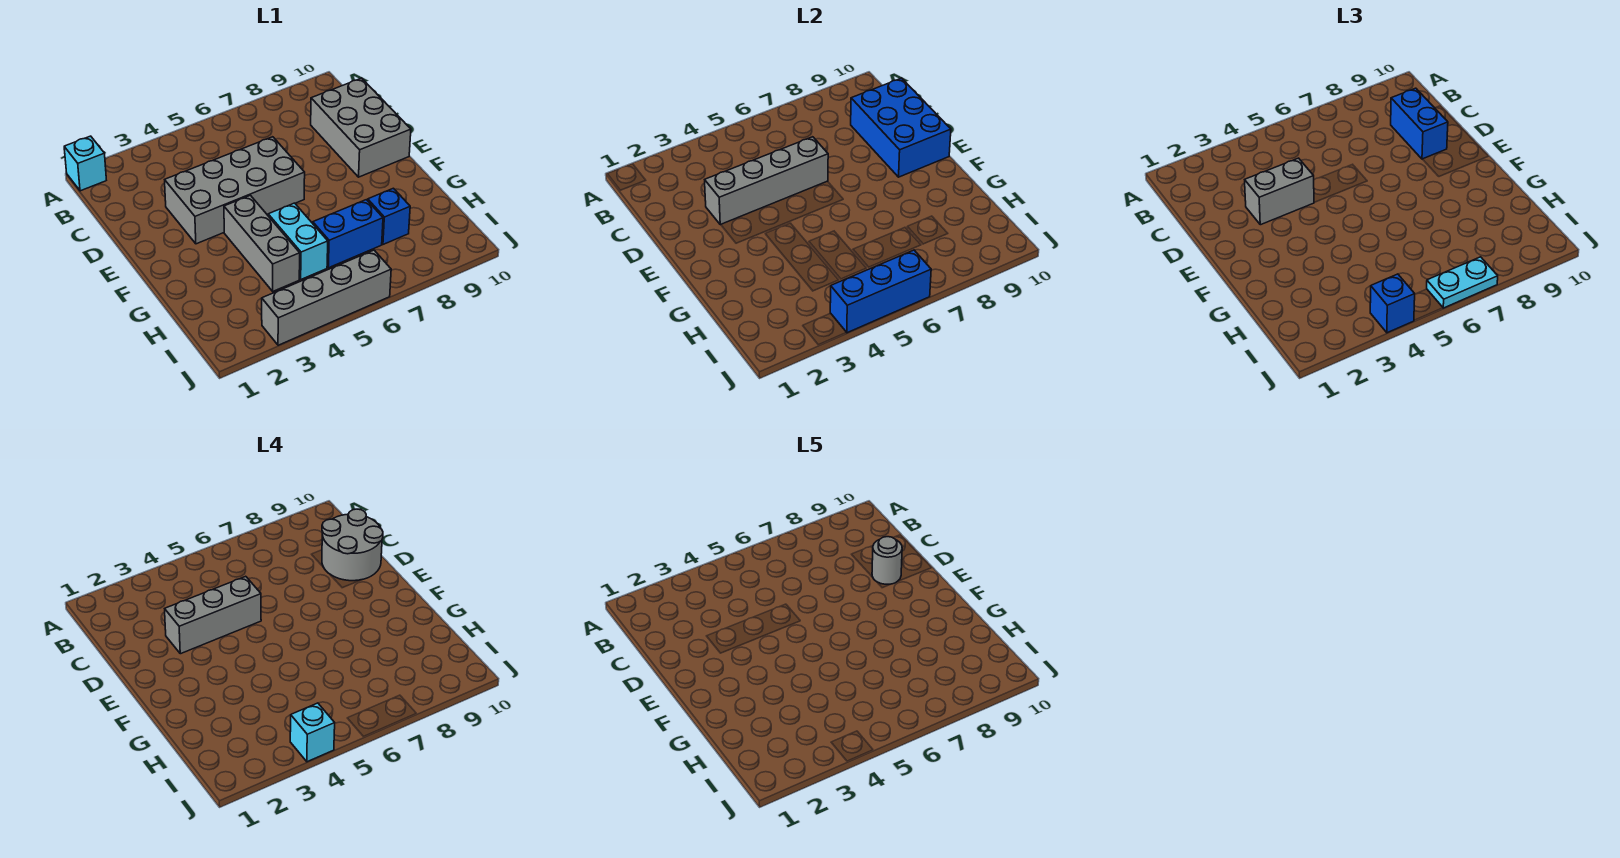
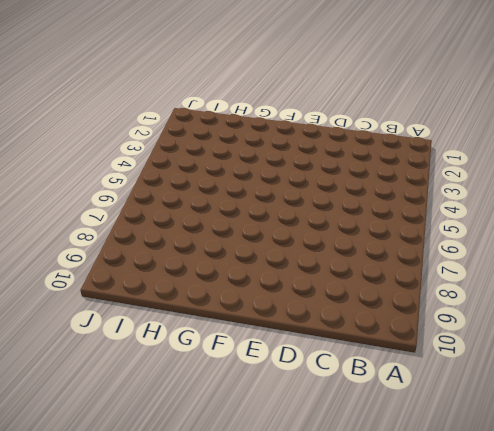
none -> cyan 1x1 brick [64,136,106,191]
none -> grey 2x3 brick [311,78,411,177]
none -> grey 2x4 brick [165,137,305,244]

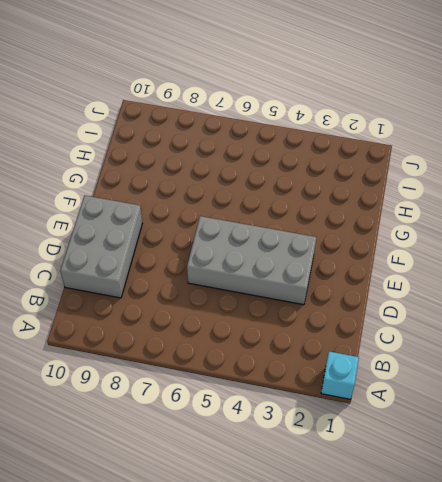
none -> grey 1x3 brick [224,195,300,291]
none -> cyan 1x2 brick [268,203,328,279]
none -> blue 1x2 brick [313,200,383,268]

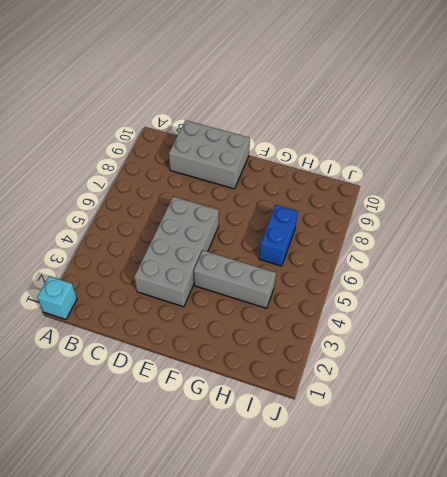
none -> cyan 1x2 brick [268,203,328,279]
none -> blue 1x1 brick [368,188,410,244]
none -> grey 1x4 brick [262,250,391,345]

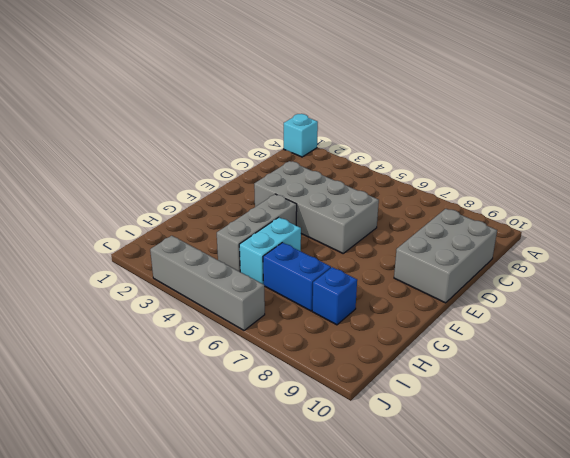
none -> blue 2x3 brick [851,78,951,177]
none -> grey 1x4 brick [705,137,828,225]
none -> blue 1x3 brick [830,250,931,333]

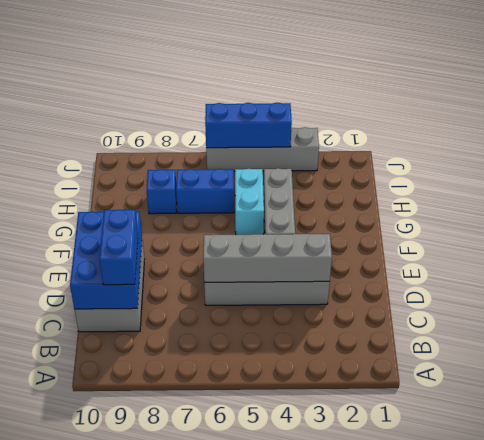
none -> cyan 1x1 brick [64,136,106,191]
none -> grey 1x2 brick [1245,158,1314,225]
none -> blue 1x1 brick [1370,274,1415,333]

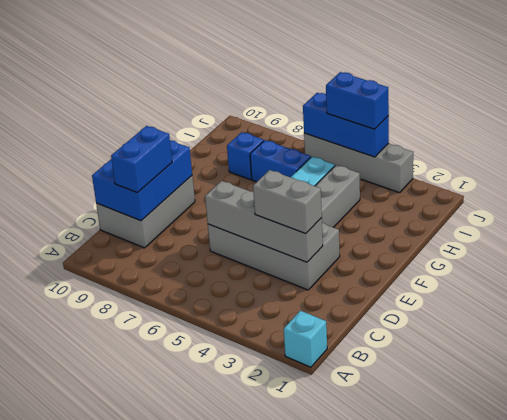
blue 1x2 brick [326,72,389,129] -> blue 1x1 brick [1370,274,1415,333]
none -> cyan 1x2 plate [1427,257,1498,308]
none -> grey 2x2 round brick [322,509,383,581]
none -> grey 1x3 brick [165,576,261,654]

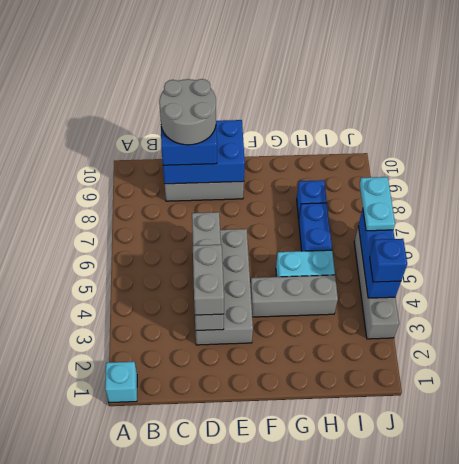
none -> grey 1x3 brick [165,576,261,654]
none -> cyan 1x1 brick [290,703,335,762]
none -> grey 1x1 round brick [872,537,902,584]

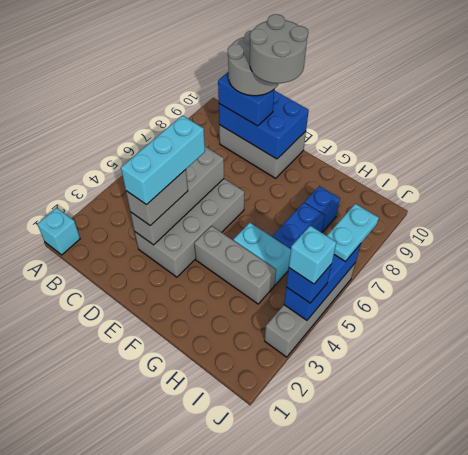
cyan 1x3 brick [121,115,205,205] -> grey 1x3 brick [165,576,261,654]
grey 2x2 round brick [250,14,308,83] -> grey 1x1 round brick [872,537,902,584]

